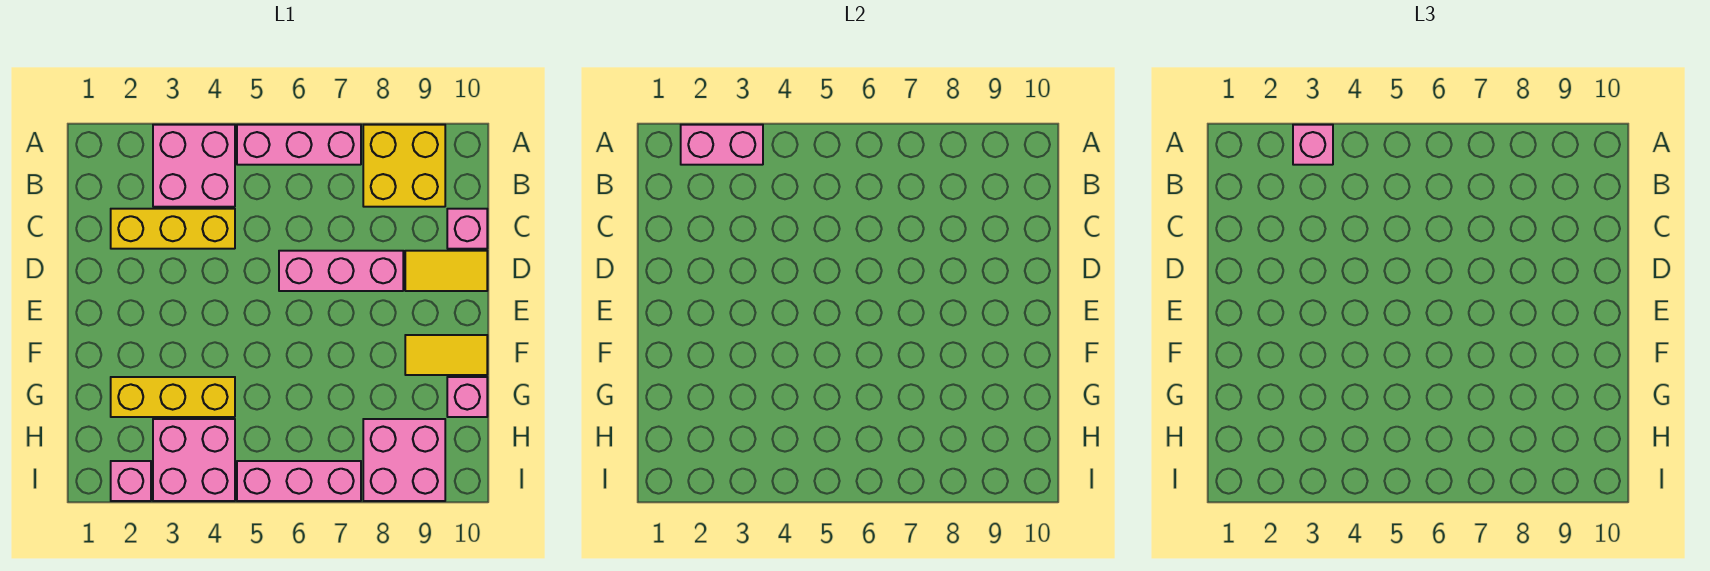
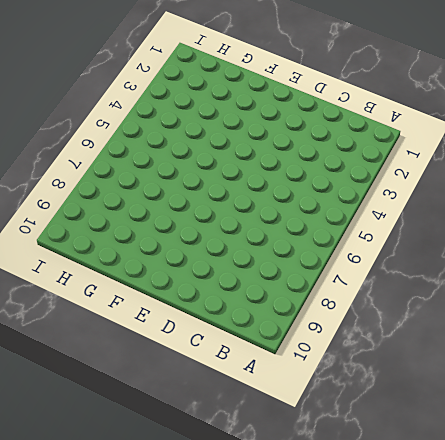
none -> pink 2x2 brick [153,125,235,207]
none -> pink 1x3 brick [237,125,361,165]
none -> yellow 2x2 brick [363,125,445,207]

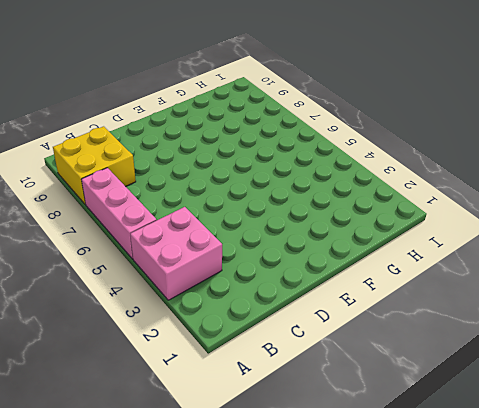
none -> yellow 1x3 brick [111,209,235,249]
none -> pink 1x1 brick [447,209,487,249]
none -> pink 1x3 brick [279,251,403,291]

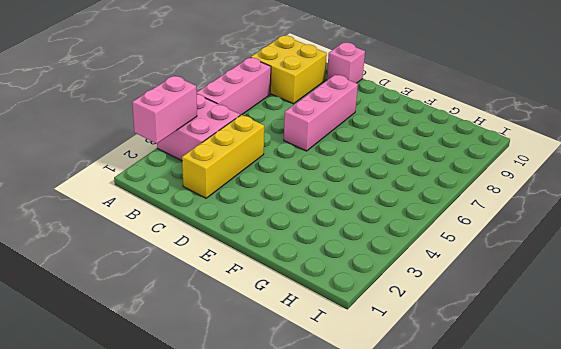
none -> yellow 1x2 tile [405,251,487,291]
none -> yellow 1x2 tile [405,335,487,375]
none -> yellow 1x3 brick [111,377,235,417]

